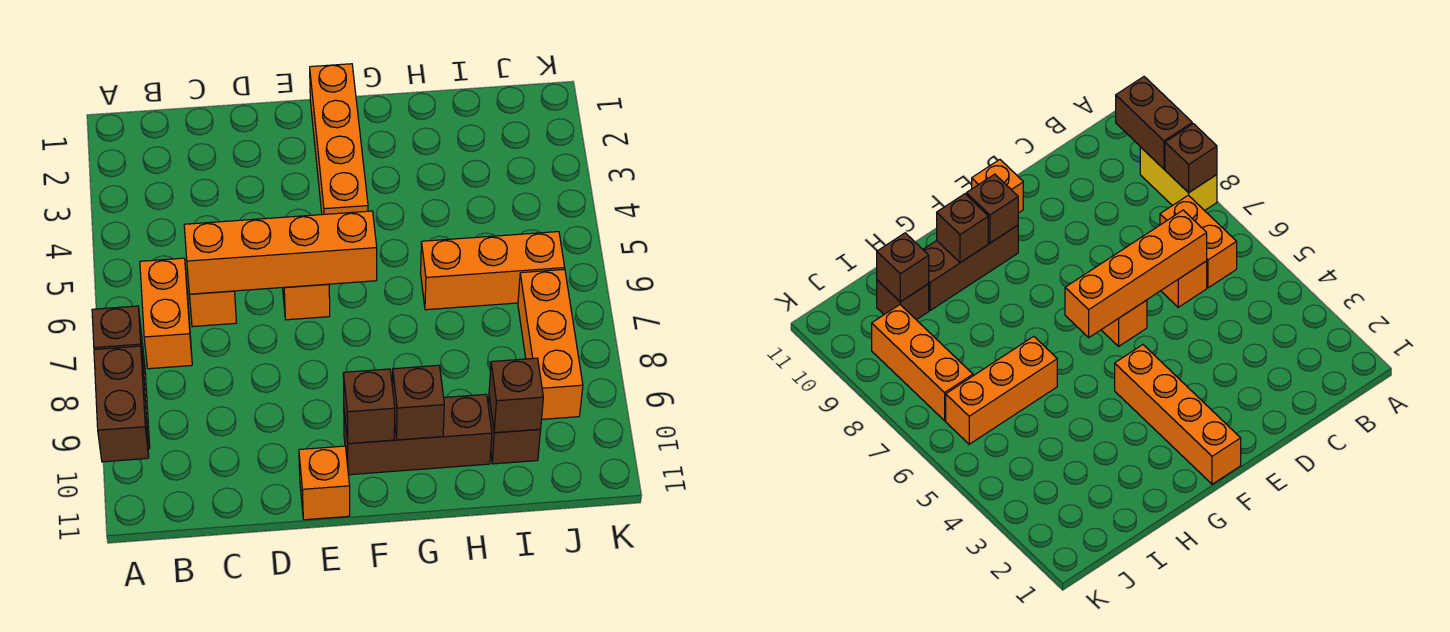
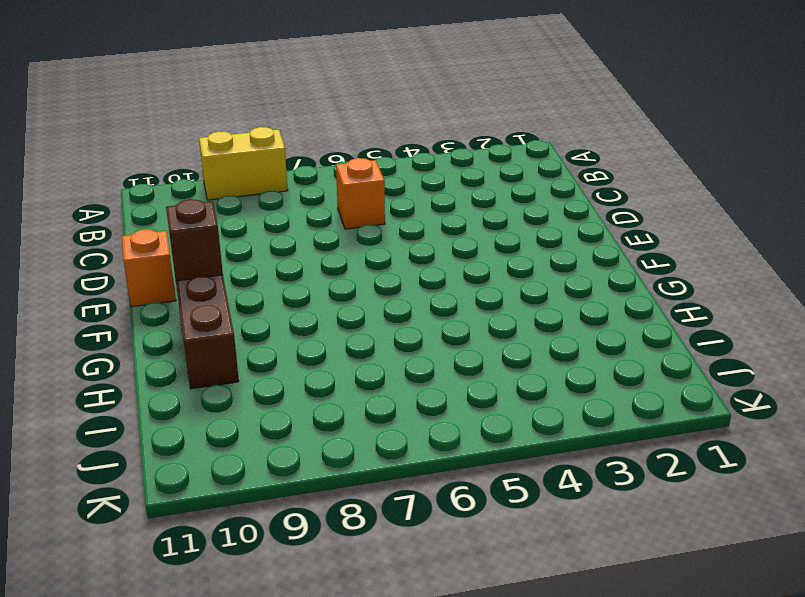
none -> orange 1x2 brick [140,258,192,369]
none -> orange 1x1 brick [283,284,330,320]
none -> orange 1x4 brick [310,64,368,215]

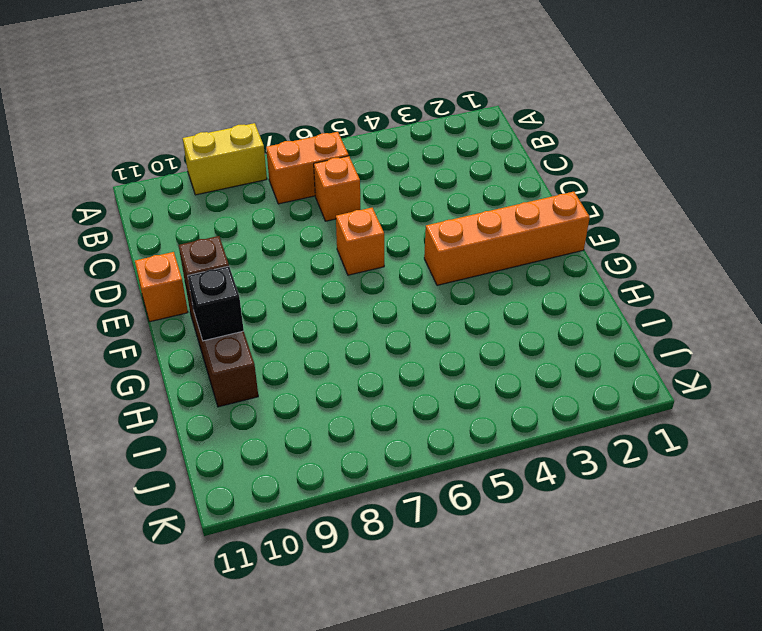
black 1x1 brick [188,266,244,341] -> brown 1x1 brick [392,365,444,440]
none -> orange 1x3 brick [421,232,565,310]
none -> brown 1x1 brick [488,397,541,464]
none -> orange 1x3 brick [518,269,583,419]

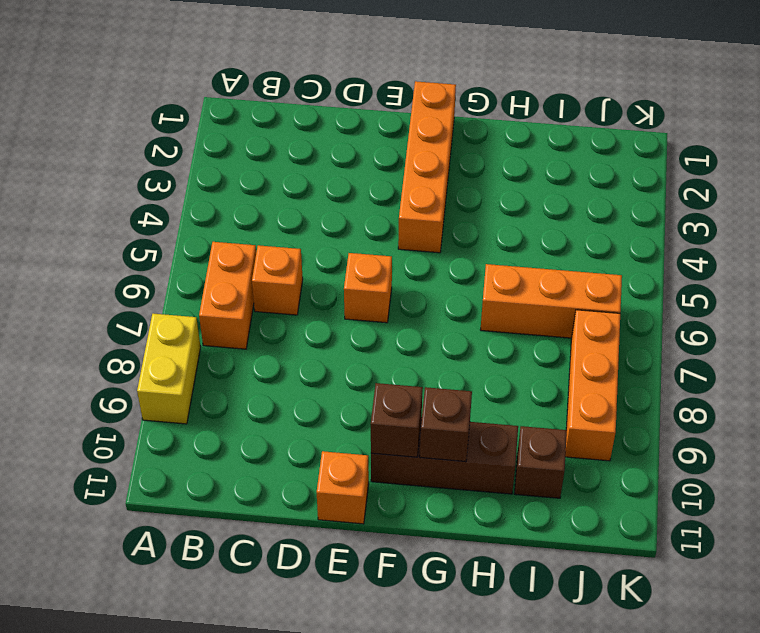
none -> brown 1x1 brick [92,306,144,370]
none -> brown 1x2 brick [94,346,149,462]
none -> orange 1x4 brick [184,211,377,294]

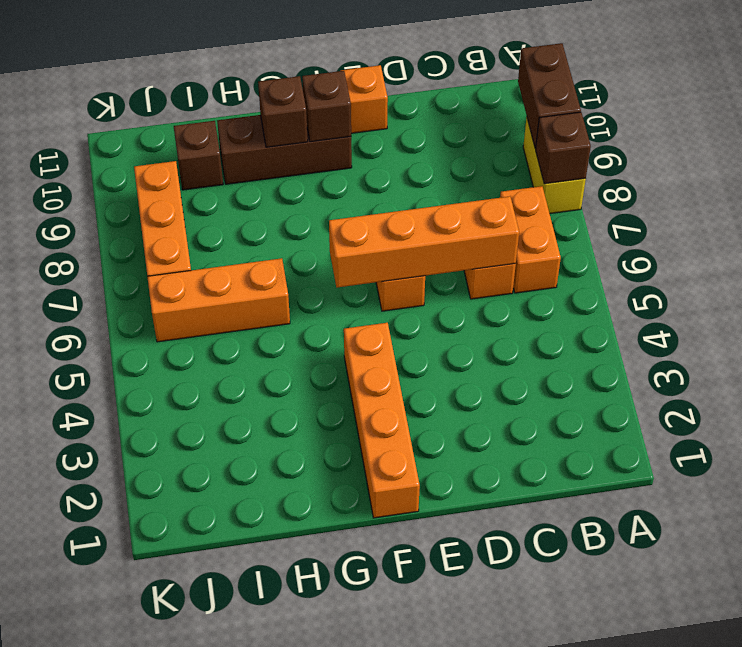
none -> brown 1x1 brick [489,358,543,433]

